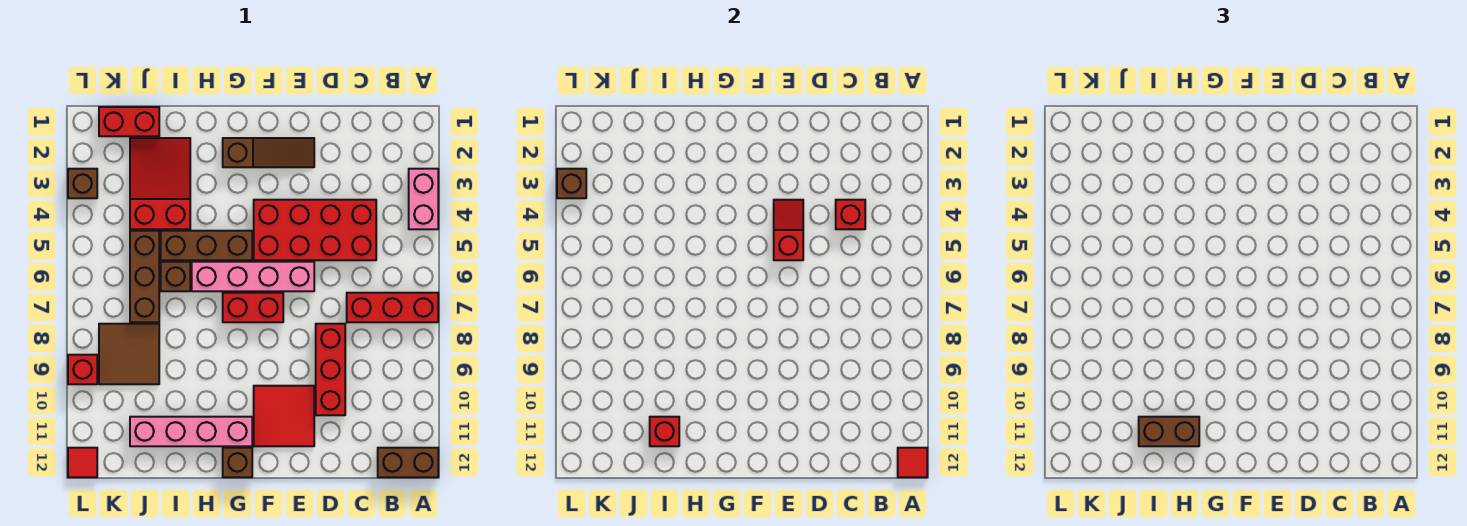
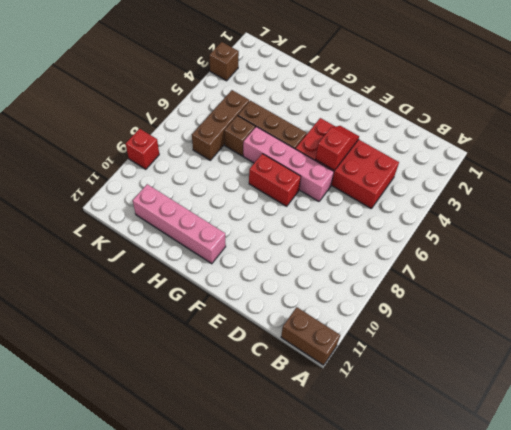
none -> pink 1x2 brick [409,169,438,229]
none -> red 1x3 brick [347,293,438,322]
none -> red 1x3 brick [316,324,345,415]

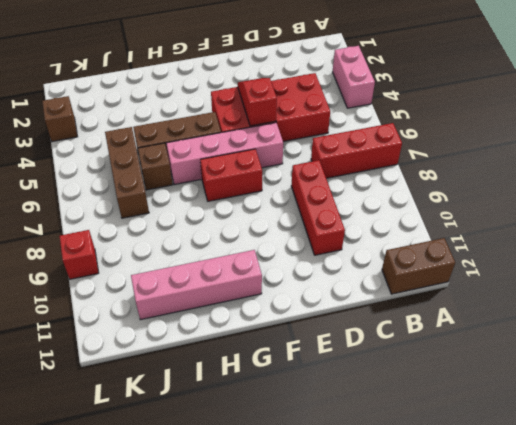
none -> brown 1x3 slope [223,138,314,167]
none -> red 2x2 tile [254,386,314,446]
none -> brown 1x1 brick [223,448,252,477]

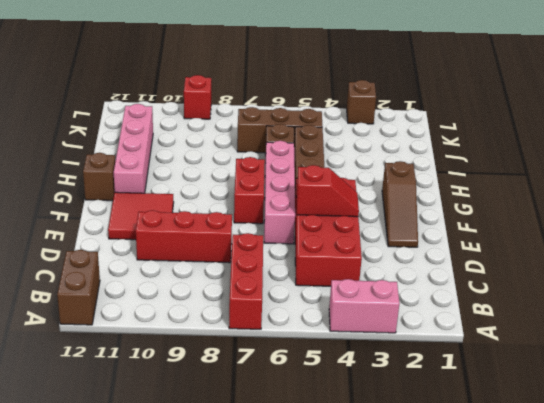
none -> red 2x3 slope [130,138,190,229]
none -> red 1x2 brick [99,107,159,136]
none -> brown 2x2 tile [99,324,159,384]

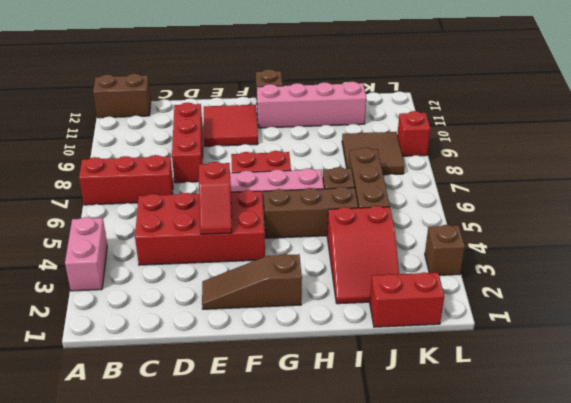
none -> red 1x1 tile [68,448,97,477]
none -> red 1x1 tile [898,448,927,477]
none -> red 1x1 brick [836,200,865,229]

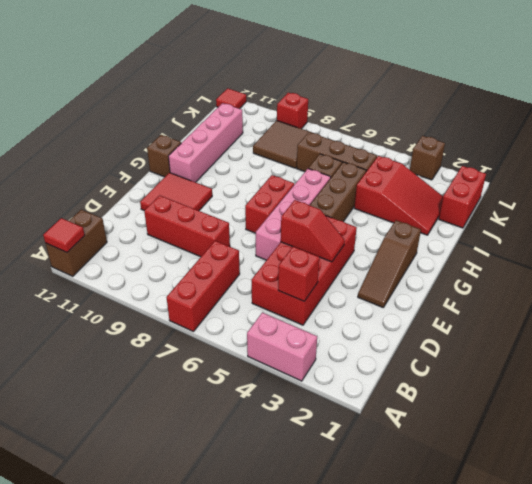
none -> red 1x1 brick [650,417,679,446]
none -> brown 1x1 brick [557,169,586,198]
none -> brown 1x2 brick [1139,417,1199,446]

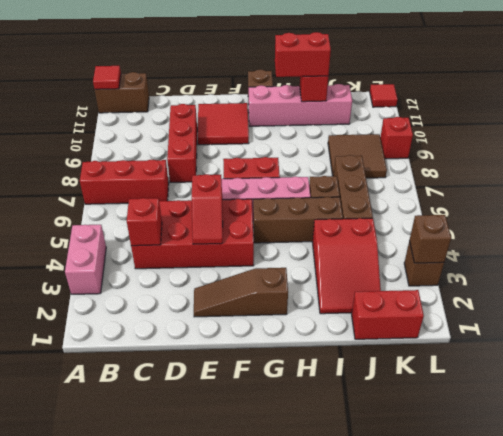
red 1x2 brick [275,32,331,77] -> brown 1x2 brick [1139,417,1199,446]

